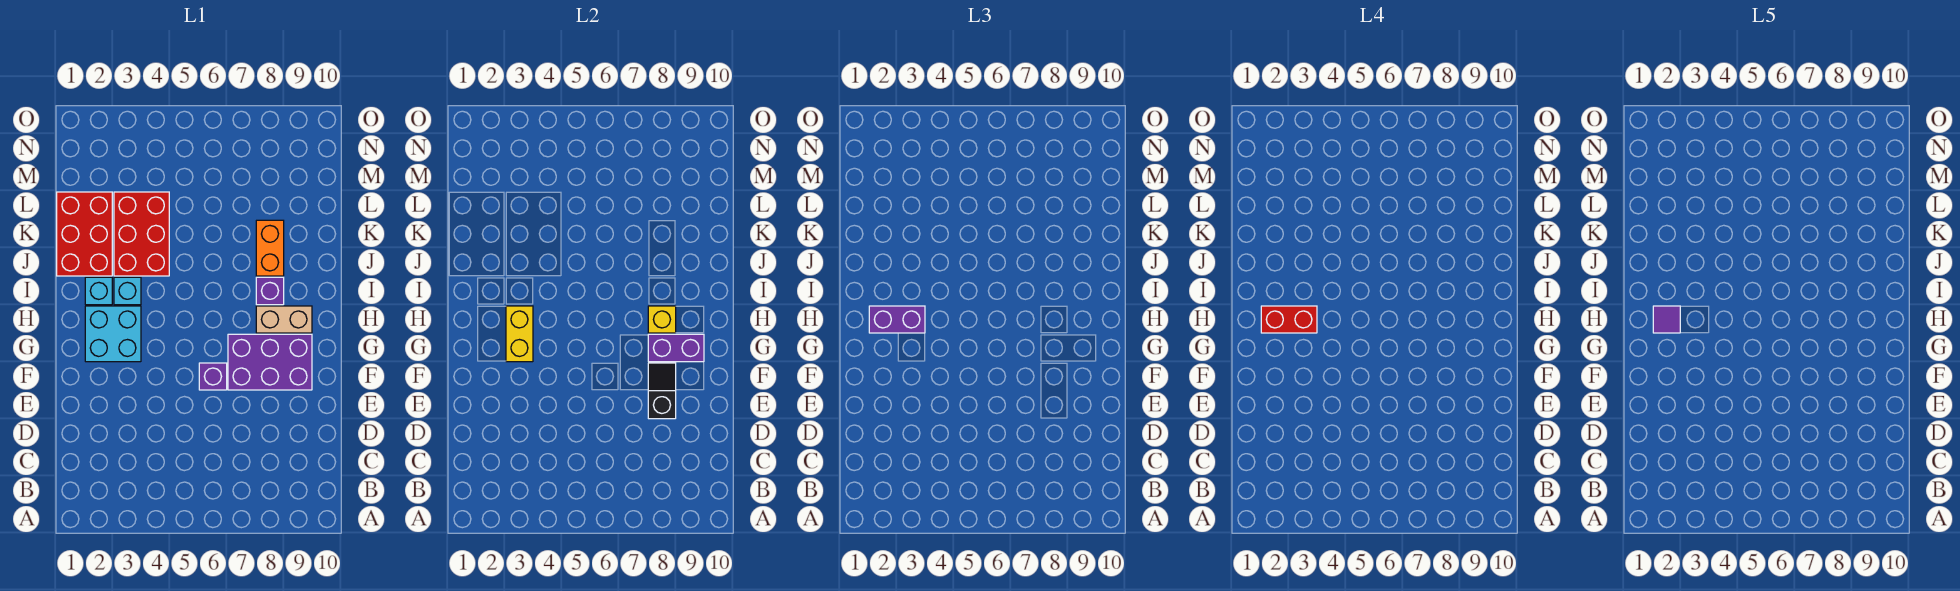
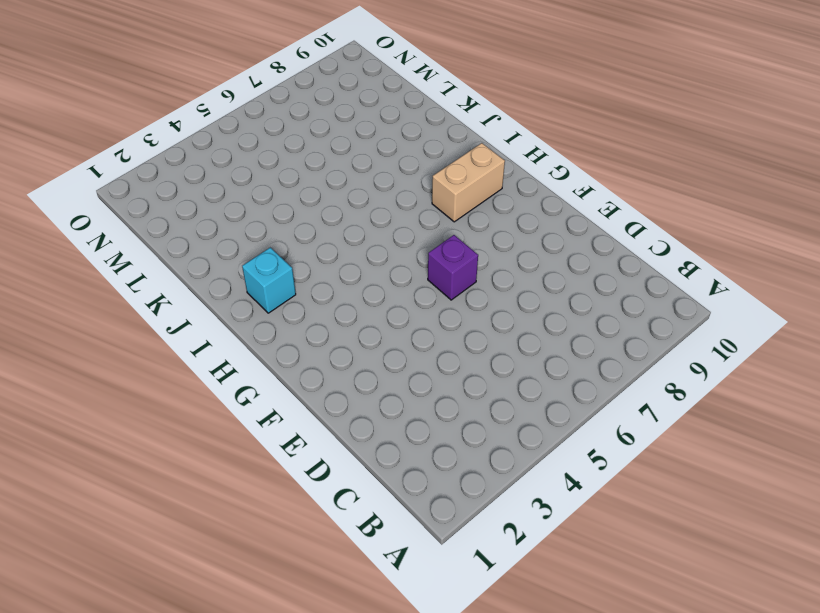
none -> purple 2x3 brick [228,334,312,390]
none -> cyan 2x2 brick [85,306,141,362]
none -> cyan 1x1 brick [114,277,141,305]

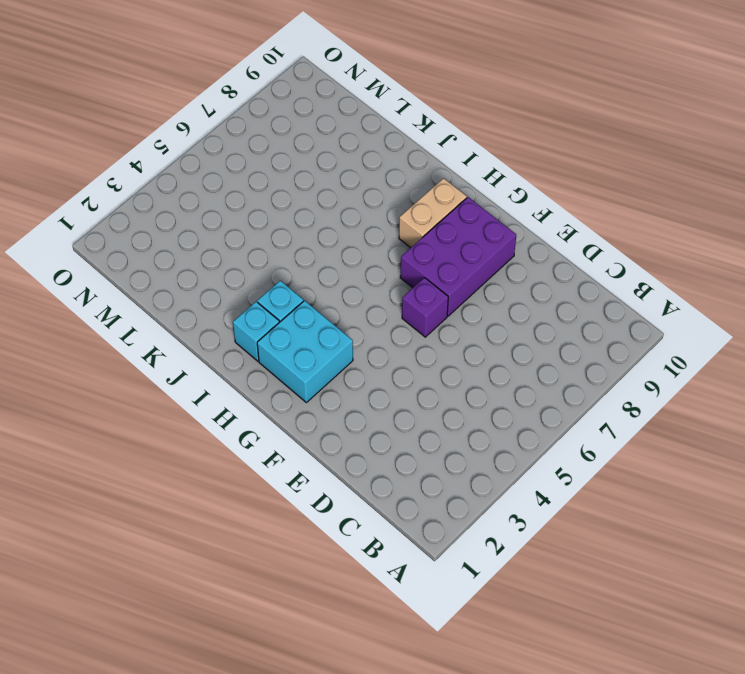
none -> purple 1x1 brick [256,277,284,305]
none -> red 2x3 brick [57,192,112,276]
none -> red 2x3 brick [114,192,169,276]

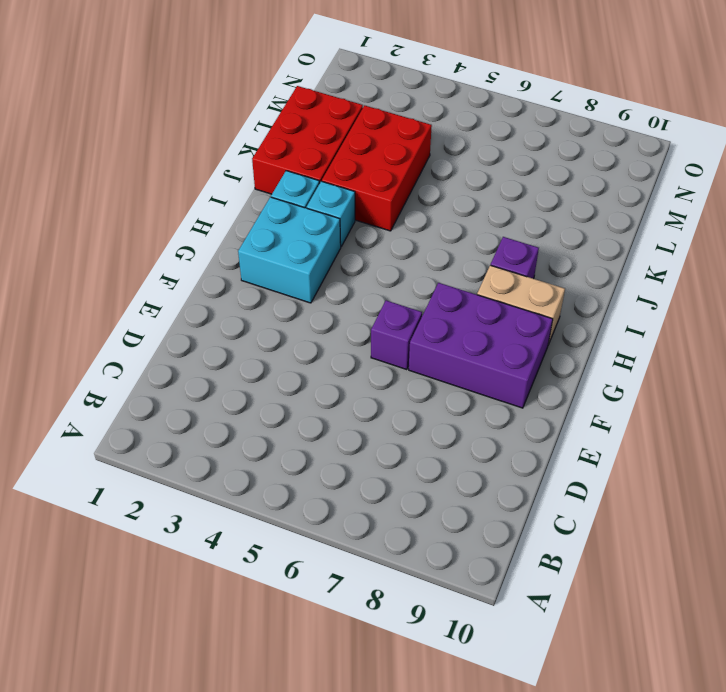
none -> orange 1x2 brick [256,220,284,276]
none -> black 1x2 slope [648,363,676,419]
none -> yellow 1x2 brick [506,306,533,362]

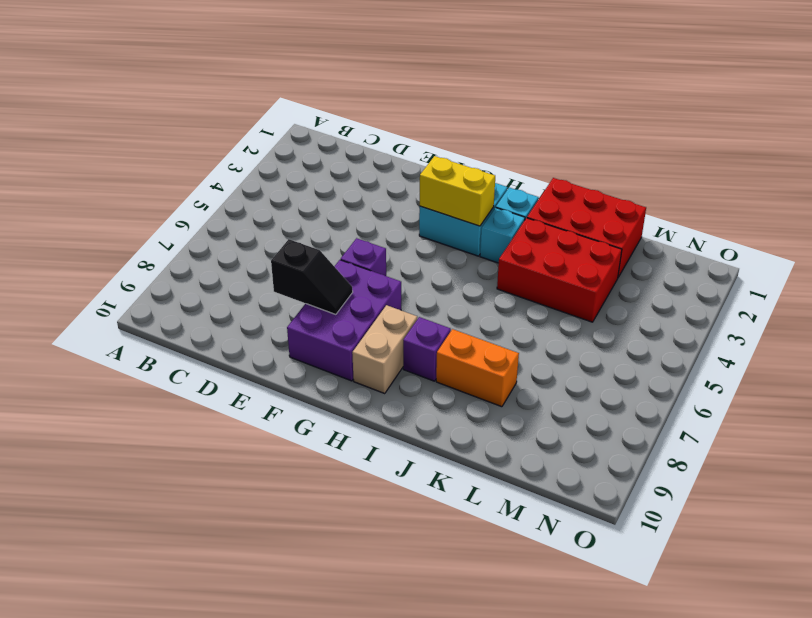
none -> purple 1x2 brick [648,334,704,362]
none -> yellow 1x1 brick [648,306,676,333]
none -> purple 1x2 brick [869,306,925,333]

